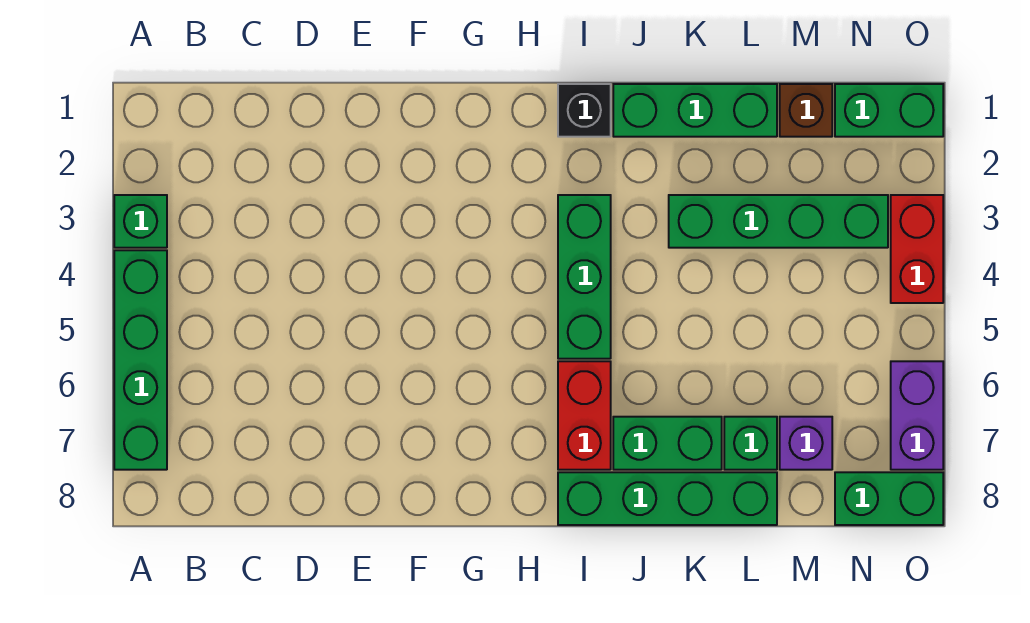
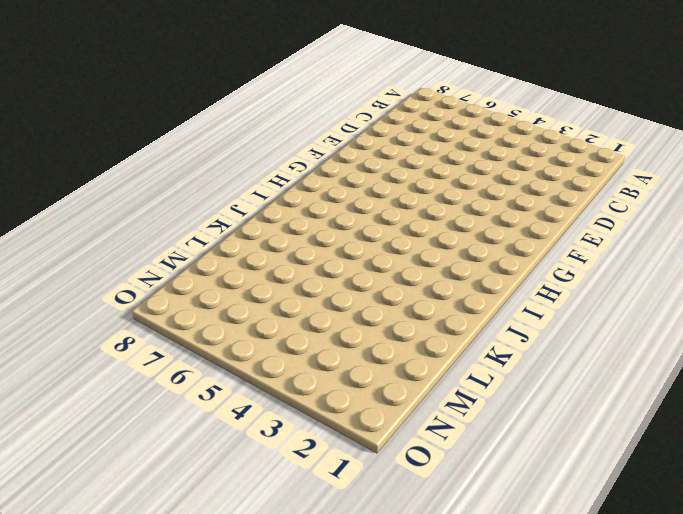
none -> green 1x1 brick [114,195,167,248]
none -> green 1x4 brick [114,250,167,470]
none -> black 1x1 brick [558,84,611,137]

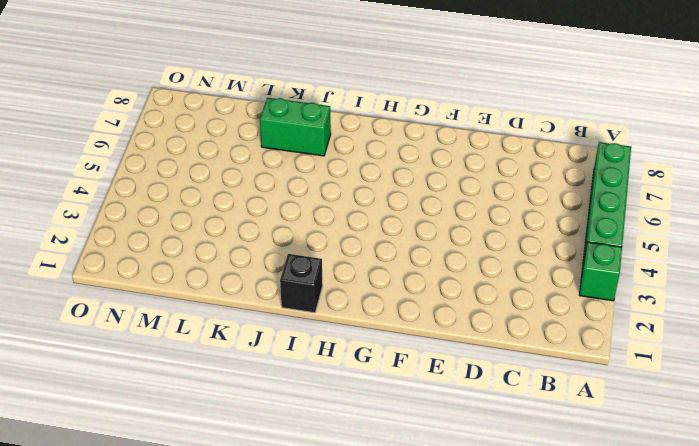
none -> green 1x3 brick [558,195,611,359]
none -> red 1x2 brick [558,361,611,470]
none -> green 1x4 brick [558,472,777,525]

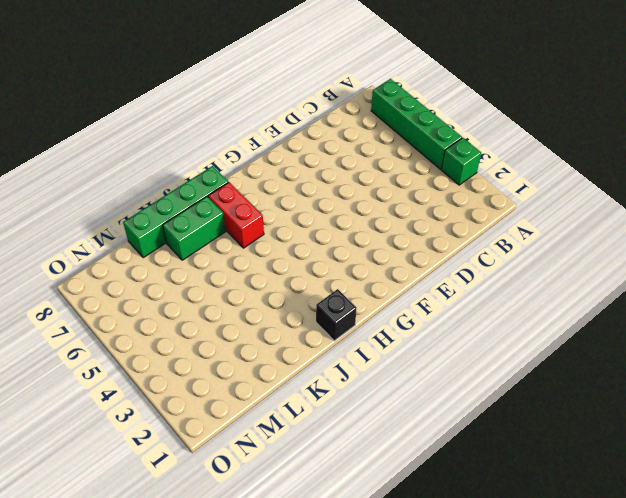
none -> green 1x3 brick [558,195,611,359]
none -> green 1x3 brick [613,84,777,137]
none -> green 1x4 brick [669,195,888,248]

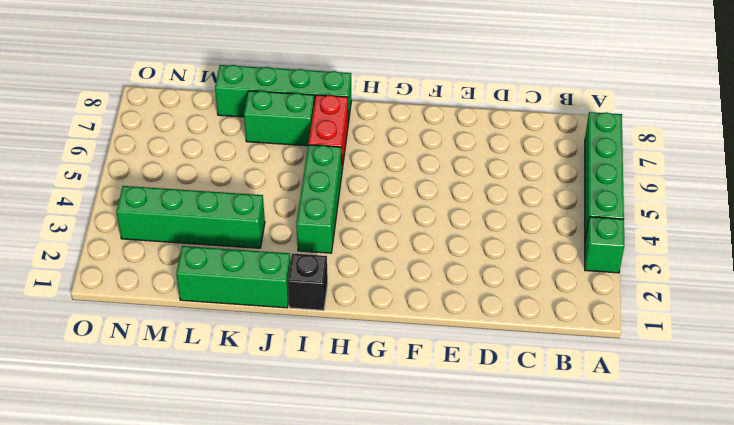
none -> green 1x1 brick [724,417,777,470]
none -> brown 1x1 brick [780,84,832,137]
none -> purple 1x1 brick [780,417,832,470]

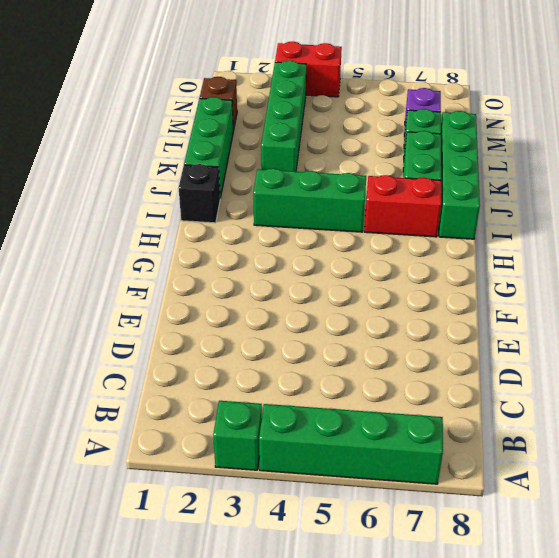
none -> green 1x2 brick [835,84,943,137]
none -> green 1x2 brick [835,472,943,525]
none -> purple 1x2 brick [891,361,943,470]

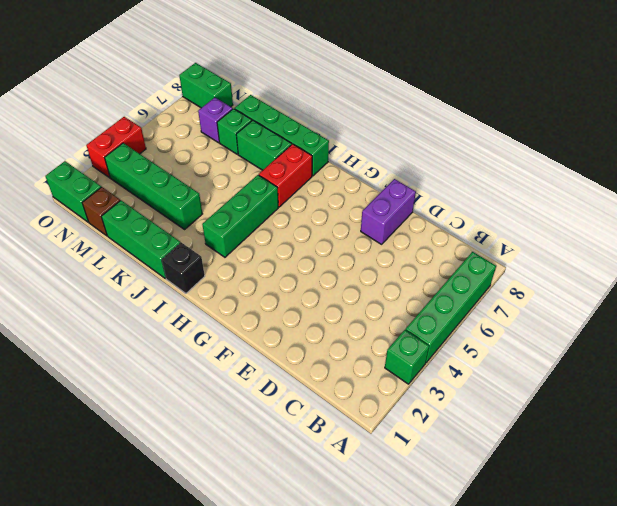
purple 1x2 brick [361,179,416,244] -> purple 1x2 brick moved to [891,361,943,470]

